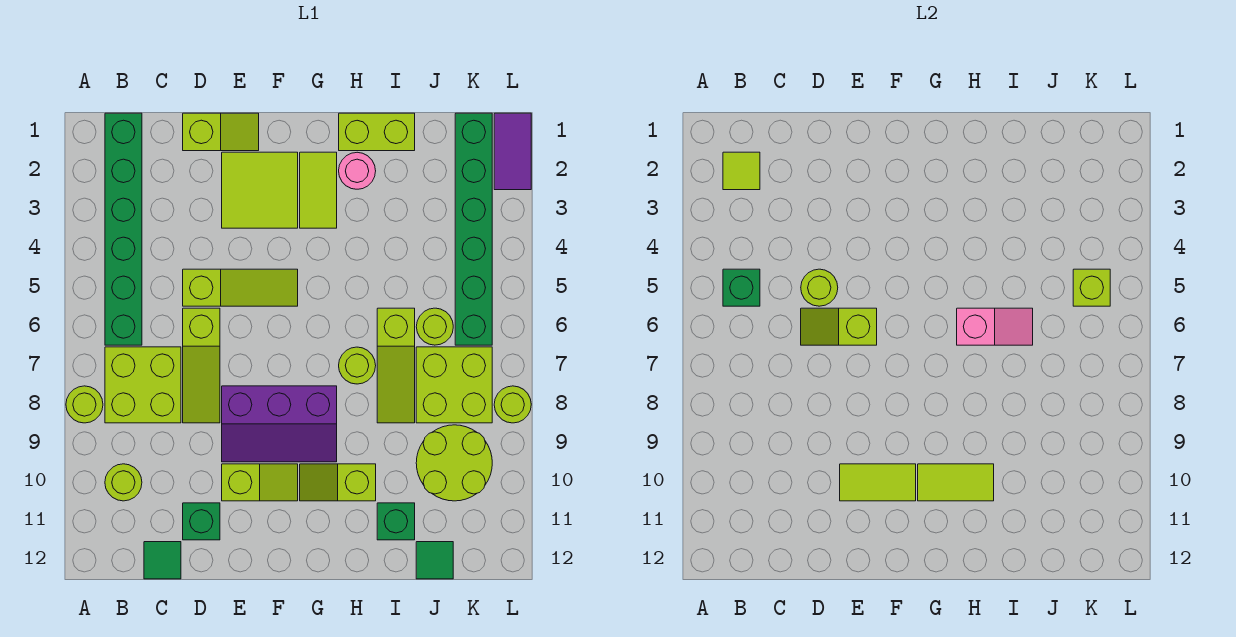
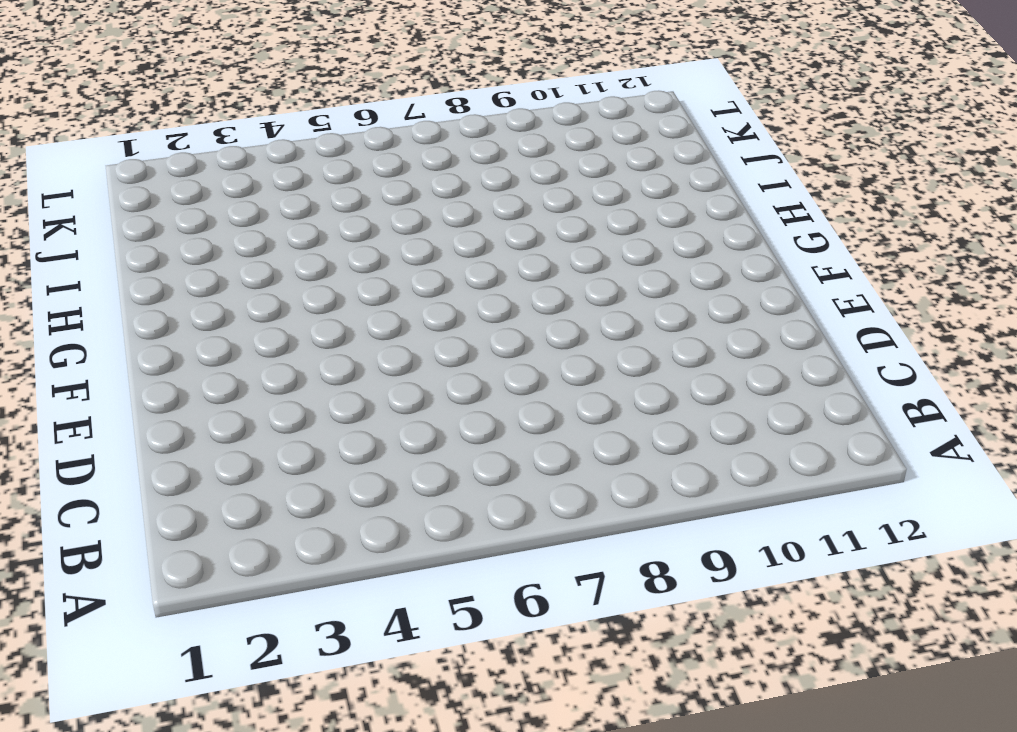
none -> lime 1x1 round brick [66,386,103,423]
none -> green 1x6 brick [105,113,142,345]
none -> lime 2x2 brick [105,347,181,423]
none -> lime 1x1 round brick [105,464,142,501]

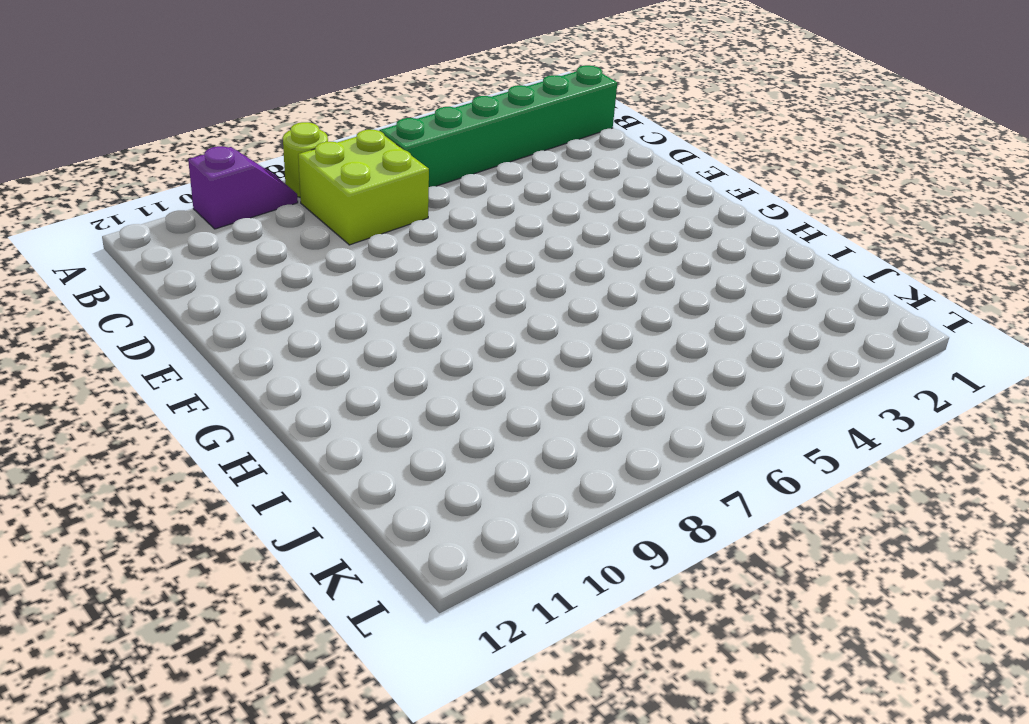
purple 1x2 slope [188,146,298,229] -> none
none -> lime 1x1 round brick [105,464,142,501]
none -> green 1x1 tile [144,542,181,579]
none -> lime 1x2 slope [183,113,259,151]
none -> lime 1x3 slope [183,269,298,306]

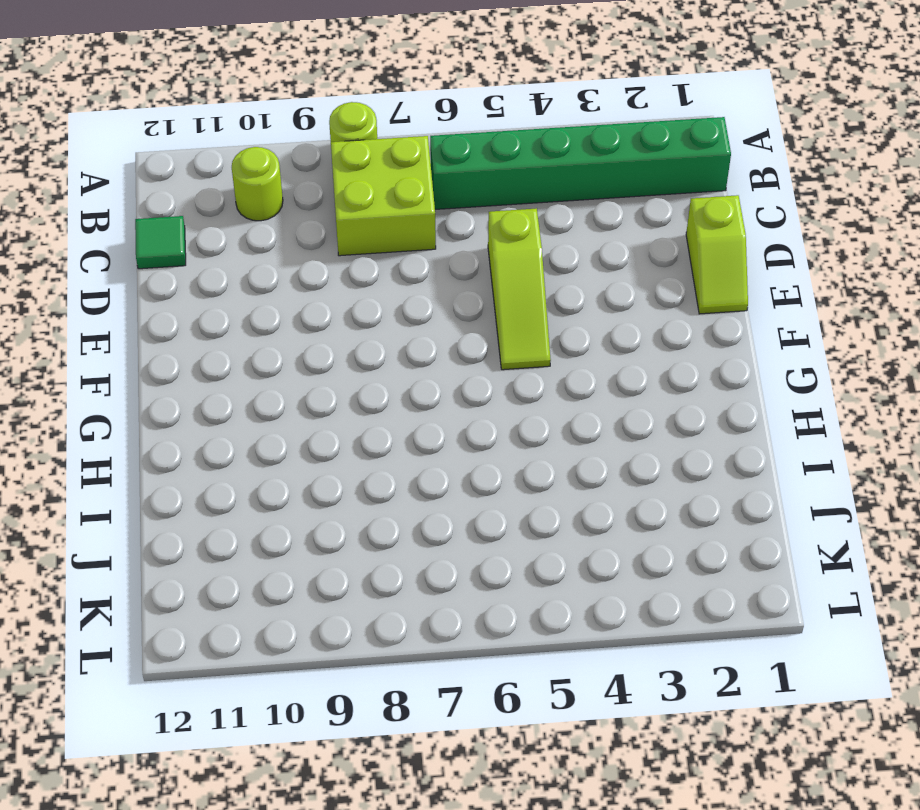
none -> lime 1x3 slope [183,308,220,423]
none -> green 1x1 brick [183,503,220,540]
none -> lime 2x2 tile [222,152,298,228]
none -> purple 2x3 slope [222,386,337,462]

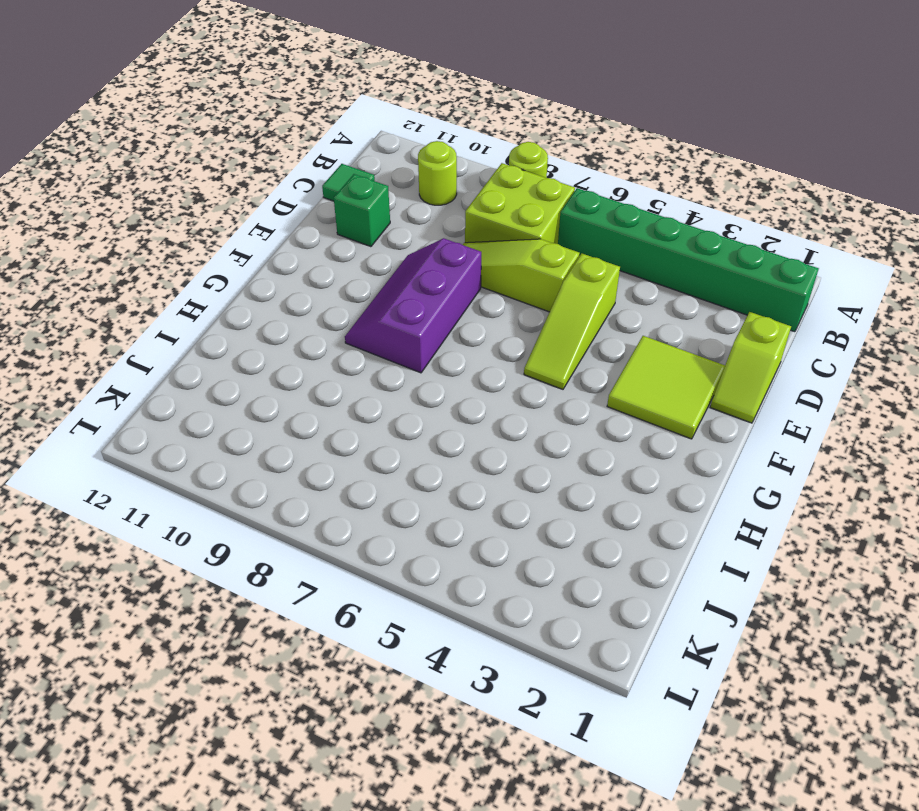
none -> lime 1x2 slope [222,464,298,501]
none -> lime 1x2 tile [300,152,337,228]
none -> lime 1x2 slope [300,464,376,501]
none -> lime 1x2 brick [339,113,415,151]

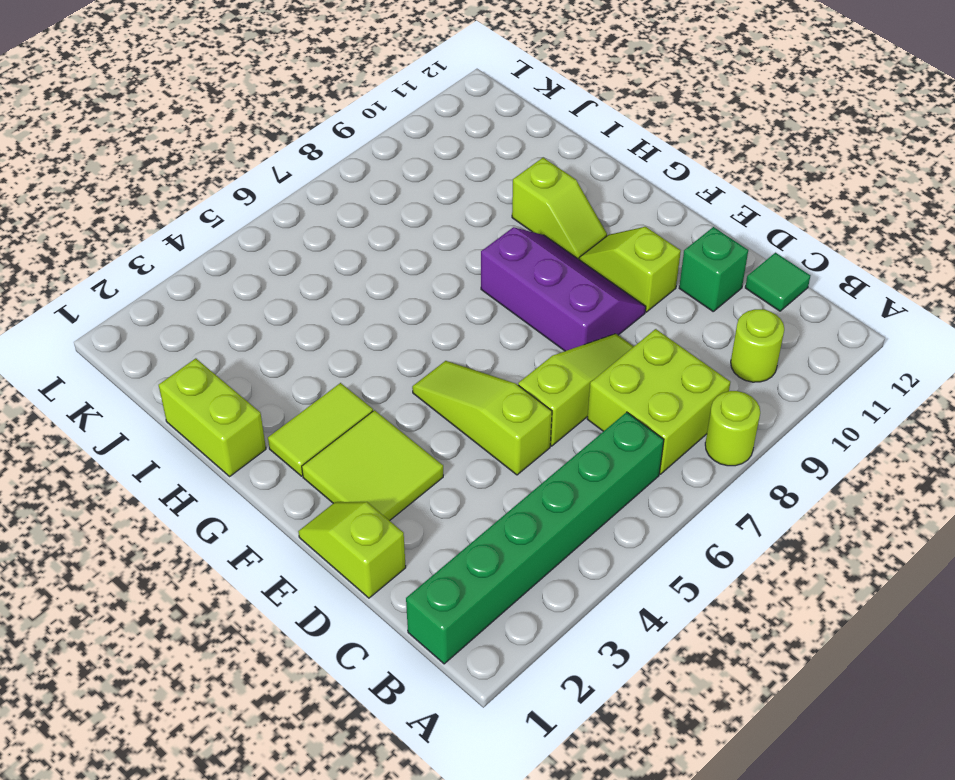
none -> pink 1x1 round brick [339,152,376,189]
none -> lime 1x1 round brick [339,347,376,384]
none -> lime 1x3 slope [377,308,415,423]
none -> green 1x1 brick [377,503,415,540]

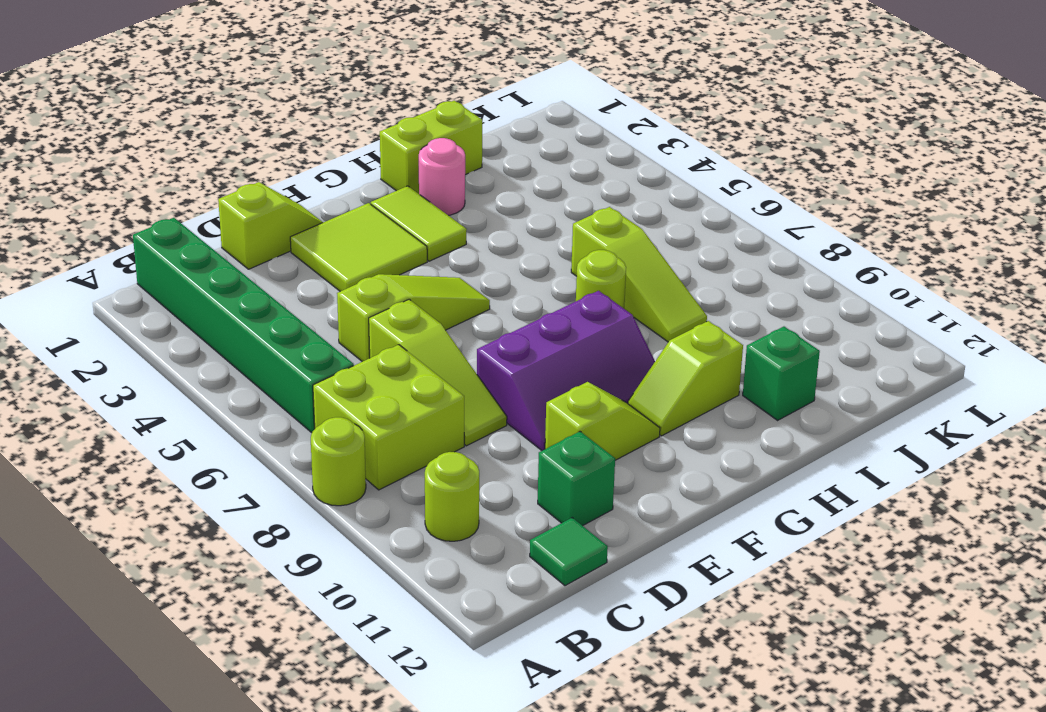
none -> lime 1x1 round brick [416,308,453,345]
none -> lime 2x2 brick [416,347,492,423]
none -> lime 2x2 round brick [416,425,492,501]
none -> green 1x1 tile [416,542,453,579]

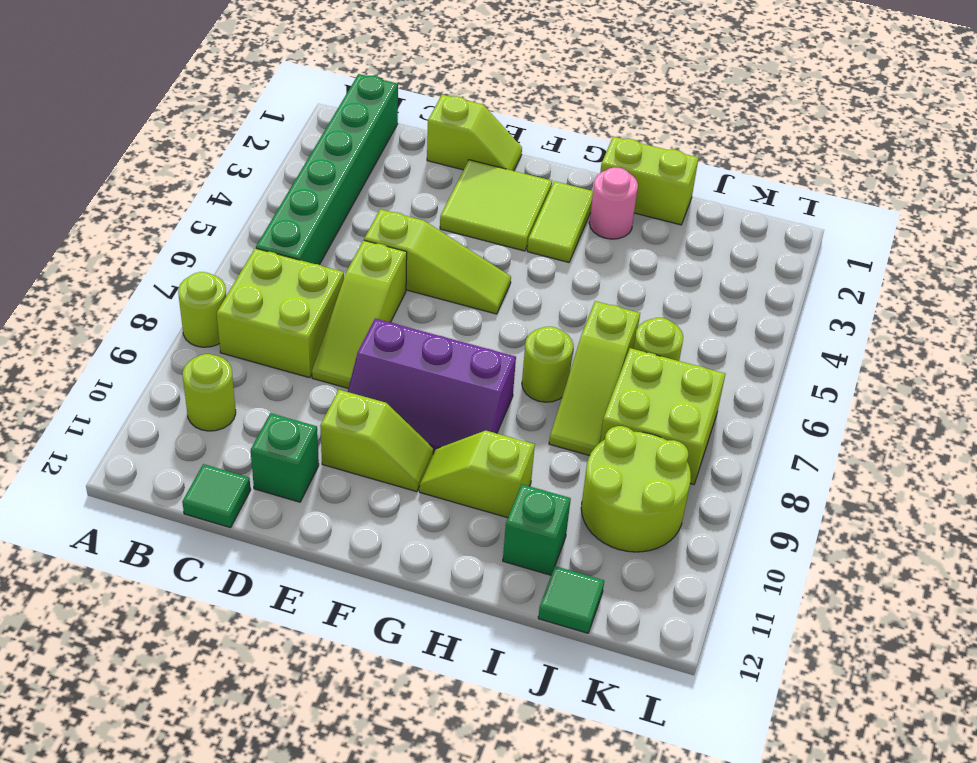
none -> green 1x6 brick [455,113,492,345]
none -> purple 1x2 tile [494,113,531,190]
none -> lime 1x1 round brick [494,386,531,423]
none -> lime 1x1 tile [723,152,760,190]

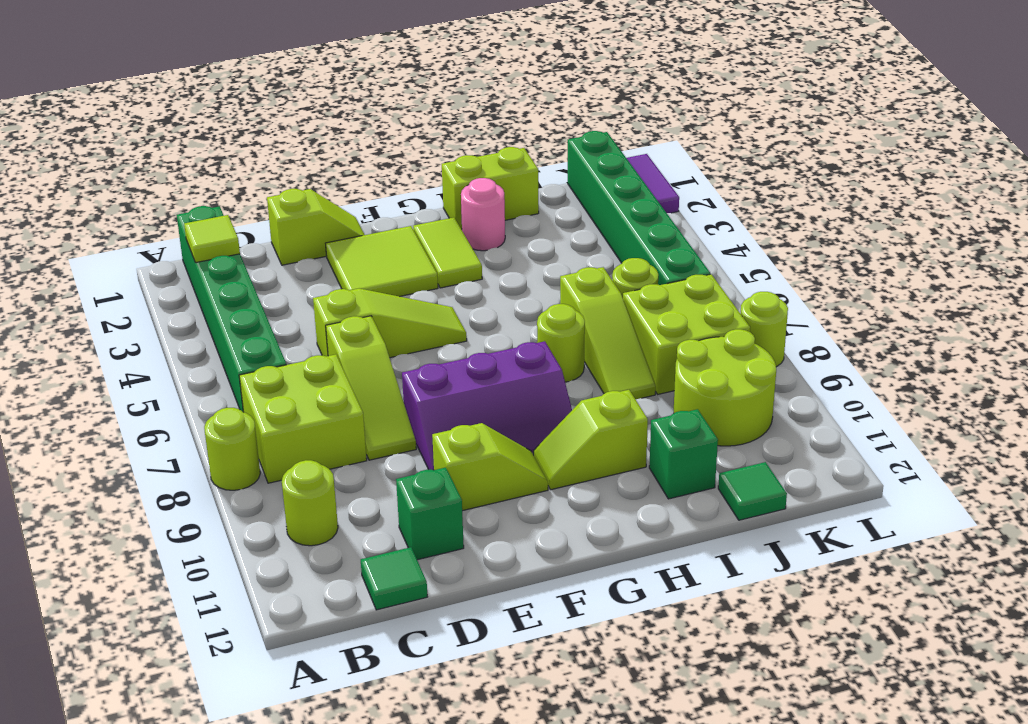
none -> green 1x1 brick [723,269,760,306]
none -> lime 1x1 round brick [801,269,838,306]
none -> lime 1x2 slope [801,308,877,345]
none -> lime 1x2 tile [840,464,916,501]

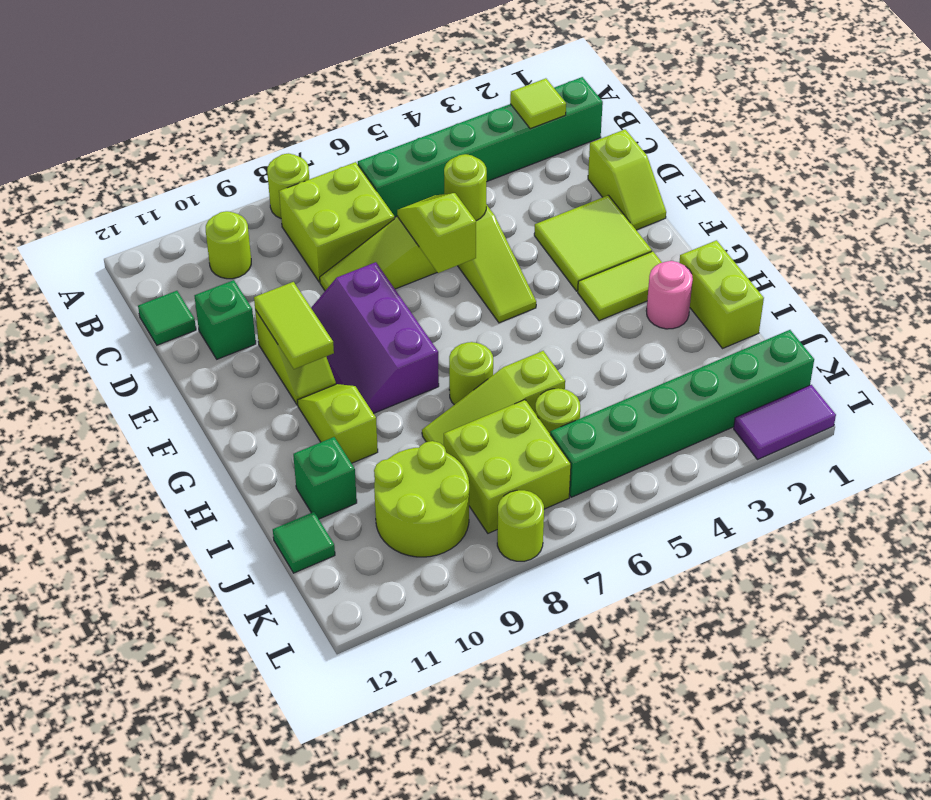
none -> green 1x1 brick [723,269,760,306]
none -> lime 1x2 tile [918,464,994,501]
none -> pink 1x2 slope [957,308,1033,345]
none -> lime 1x1 brick [1073,269,1110,306]

